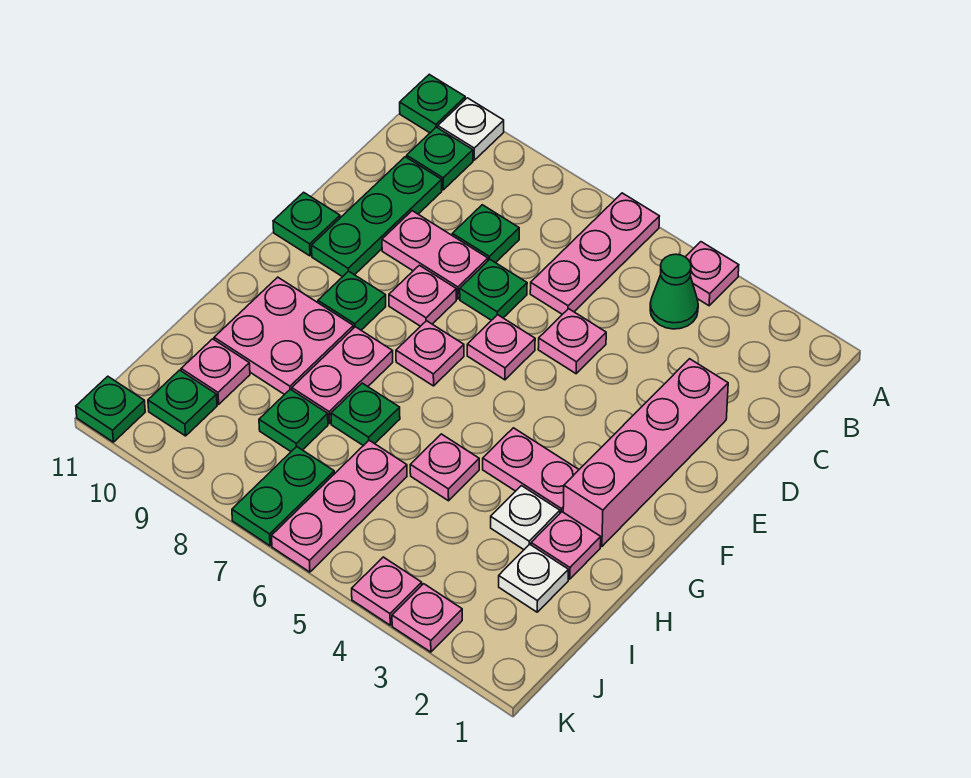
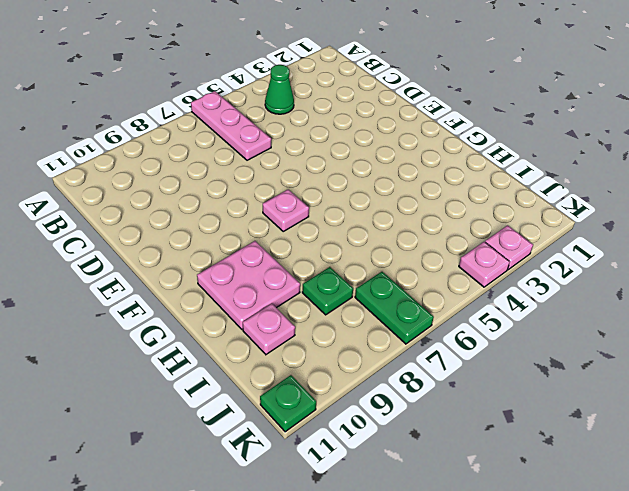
none -> pink 1x1 plate [686,242,739,306]
none -> white 1x1 plate [438,98,504,160]
none -> green 1x1 plate [400,74,465,133]
none -> green 1x1 plate [407,127,473,190]

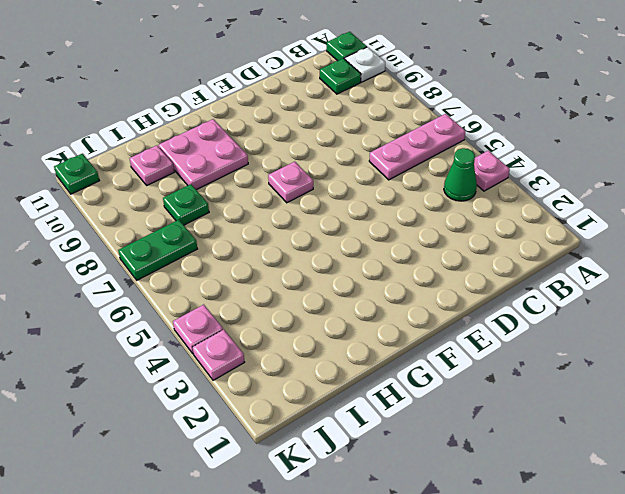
none -> green 1x1 plate [452,205,519,263]
none -> green 1x3 plate [312,157,442,277]
none -> pink 1x4 brick [563,359,728,547]
none -> pink 1x1 plate [538,309,606,374]

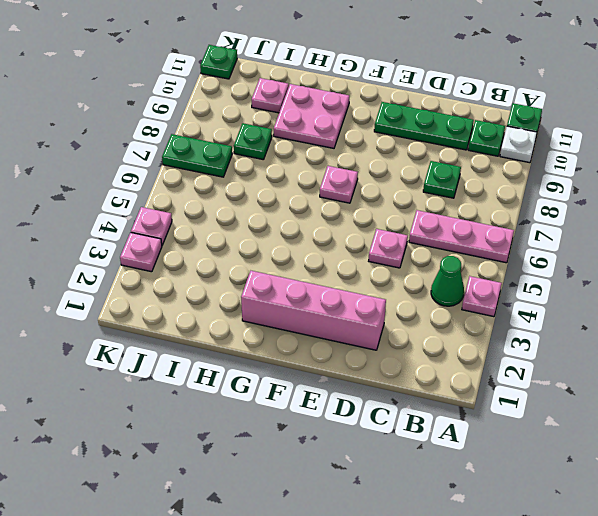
none -> green 1x1 plate [460,260,527,320]
none -> pink 1x2 plate [382,211,488,299]
none -> pink 1x1 plate [467,315,535,380]
none -> pink 1x1 plate [389,265,456,326]

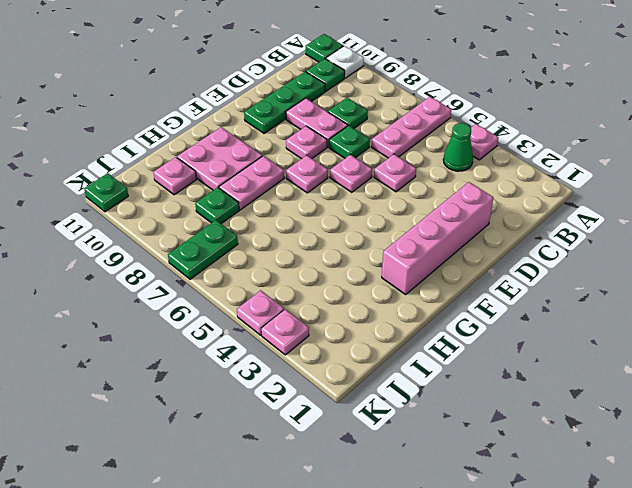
none -> green 1x1 plate [273,192,340,256]
none -> green 1x1 plate [318,271,386,330]
none -> pink 1x2 plate [483,428,579,513]
none -> pink 1x1 plate [531,512,601,579]

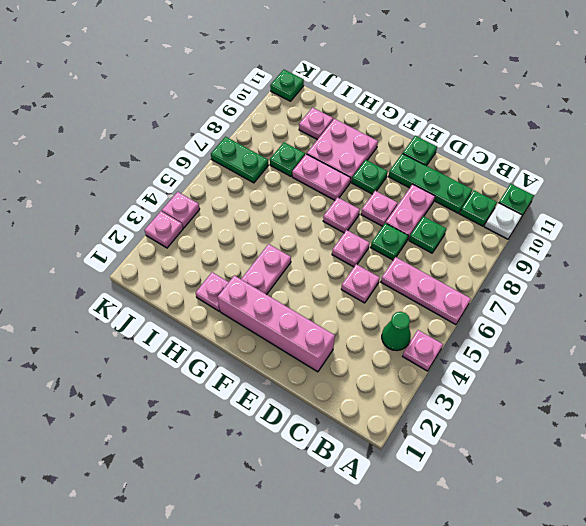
none -> white 1x1 plate [491,486,560,550]
none -> pink 1x1 plate [410,434,479,501]
none -> green 1x1 plate [331,383,400,446]
none -> white 1x1 plate [499,544,568,612]

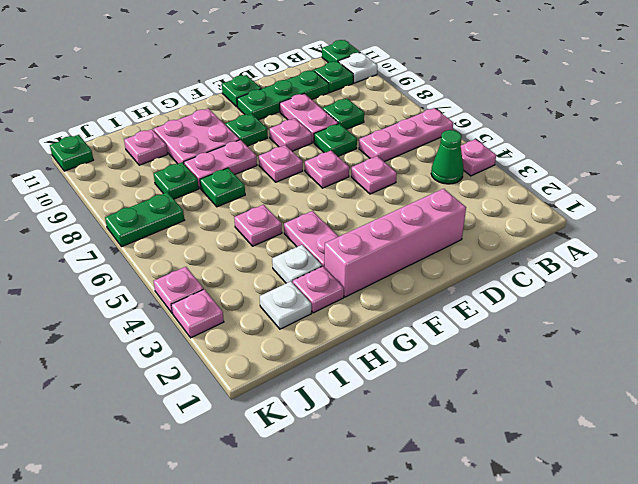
none -> pink 1x3 plate [272,440,407,572]
none -> green 1x1 plate [148,370,217,436]

